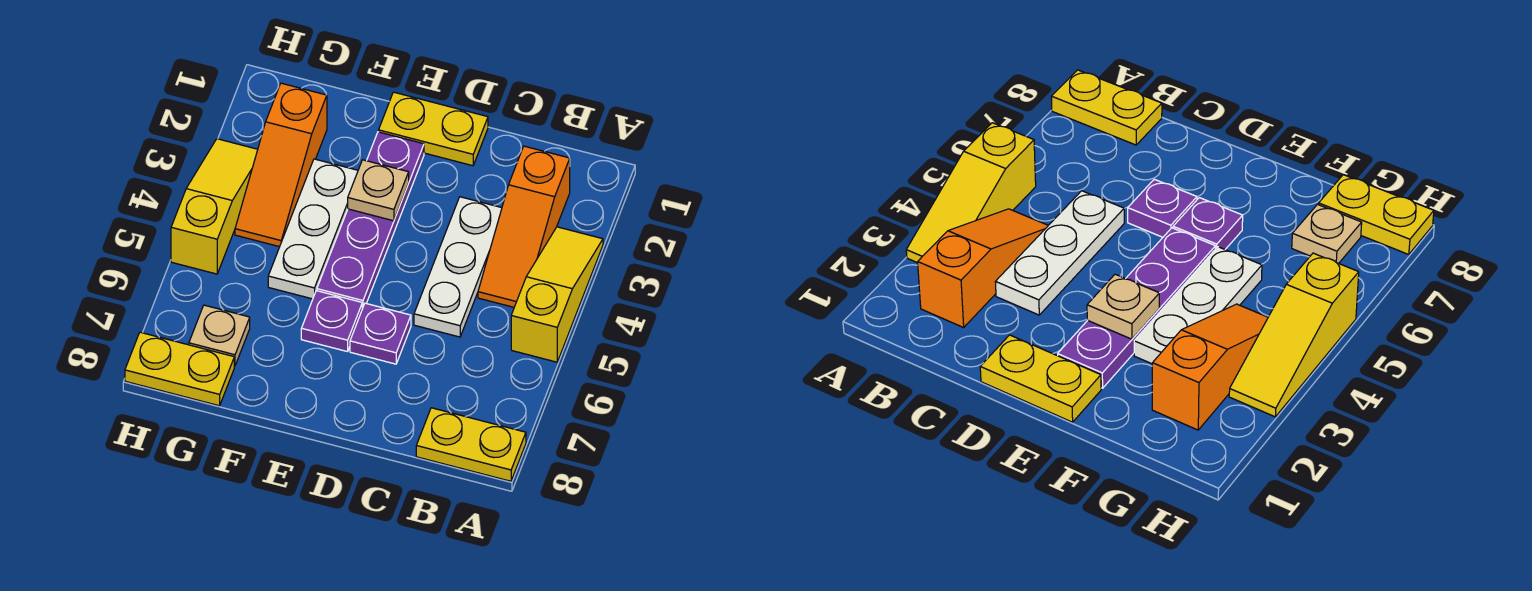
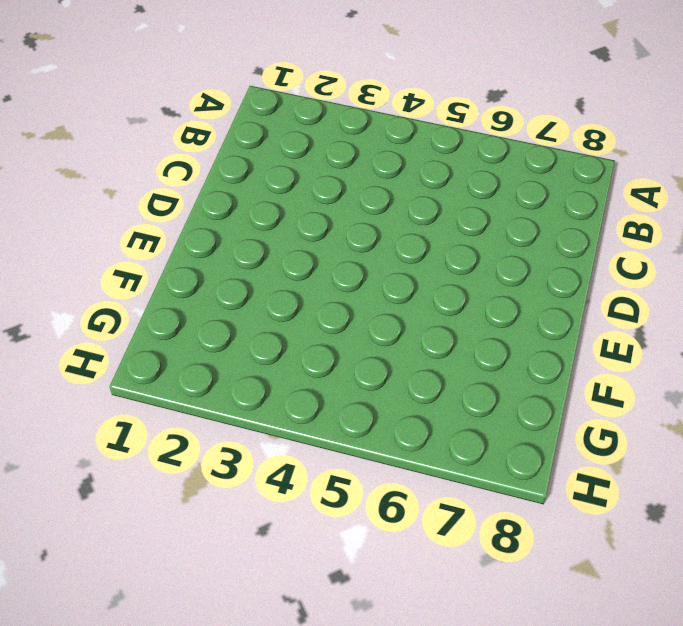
none -> yellow 1x3 slope [511,227,603,362]
none -> yellow 1x2 plate [416,408,526,481]
none -> orange 1x3 slope [478,146,570,307]

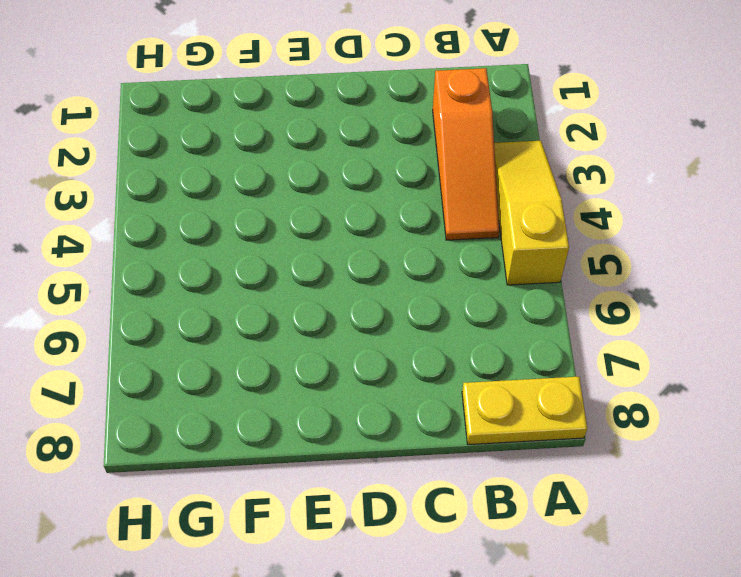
none -> white 1x3 plate [414,197,502,337]
none -> yellow 1x2 plate [379,92,488,166]
none -> purple 1x1 plate [350,303,411,364]

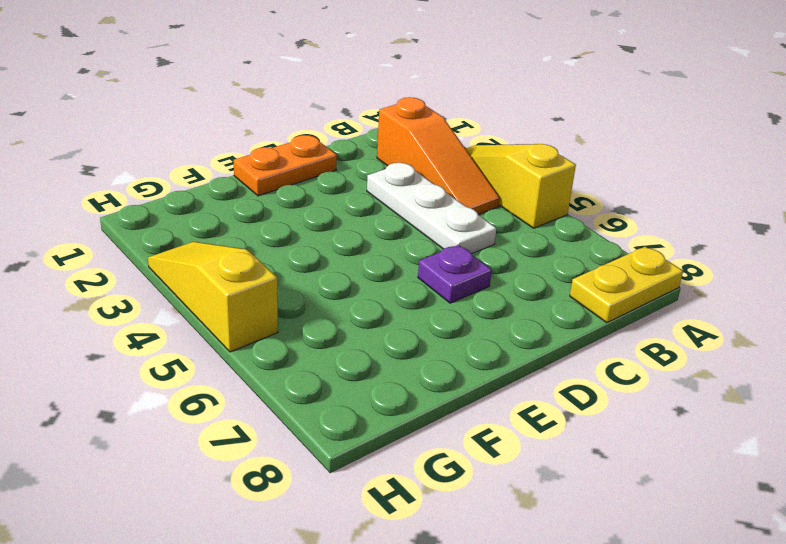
orange 1x2 plate [234,135,337,196] -> yellow 1x2 plate [379,92,488,166]
none -> purple 1x4 plate [317,132,424,309]
none -> purple 1x1 plate [301,291,362,352]
none -> white 1x3 plate [268,159,358,299]

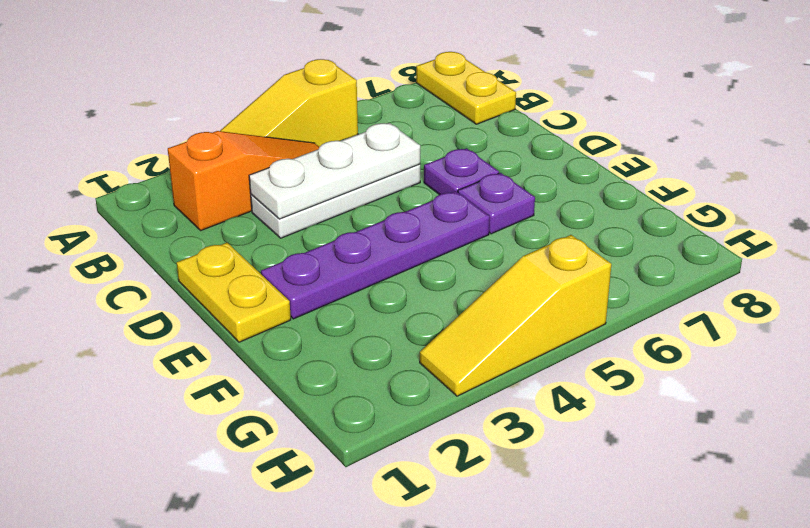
white 1x3 plate [249,123,420,219] -> white 1x3 plate moved to [268,159,358,299]
none -> orange 1x3 slope [235,83,327,247]
none -> tan 1x1 plate [189,305,250,366]
none -> yellow 1x2 plate [125,332,234,406]

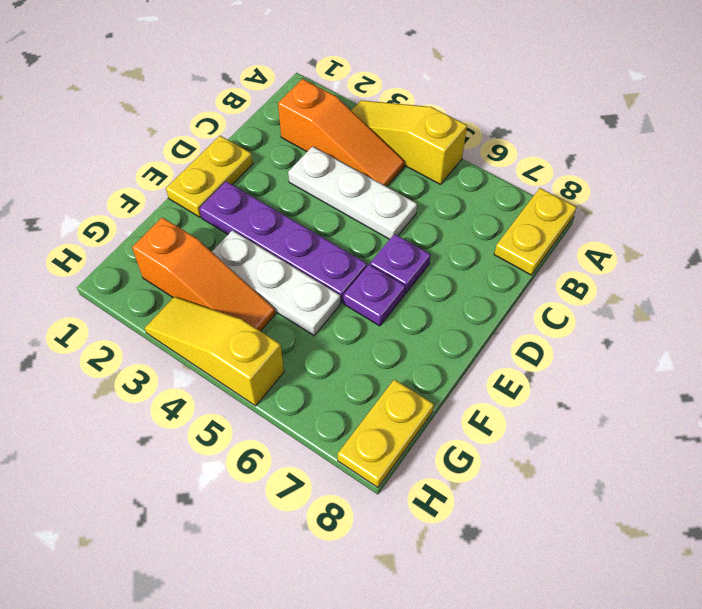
none -> tan 1x1 plate [189,305,250,366]
none -> tan 1x1 plate [348,160,409,221]

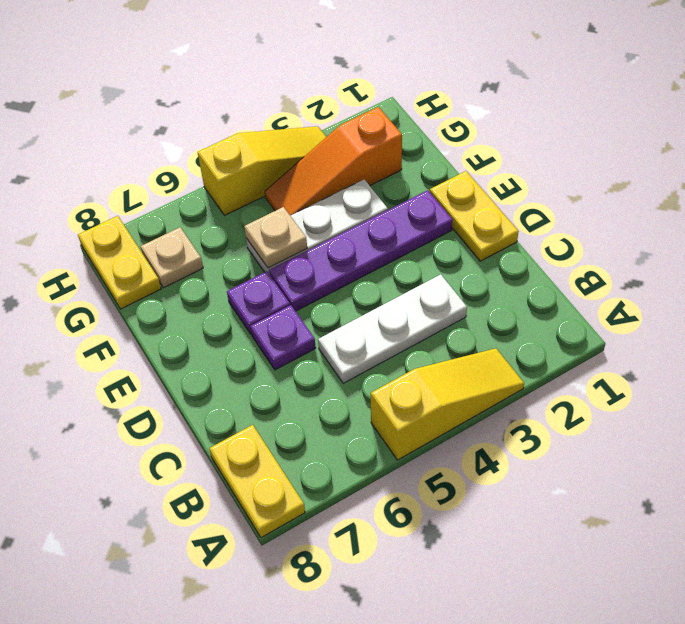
tan 1x1 plate [244,207,307,268] -> tan 1x1 plate moved to [348,160,409,221]
none -> orange 1x3 slope [478,146,570,307]

